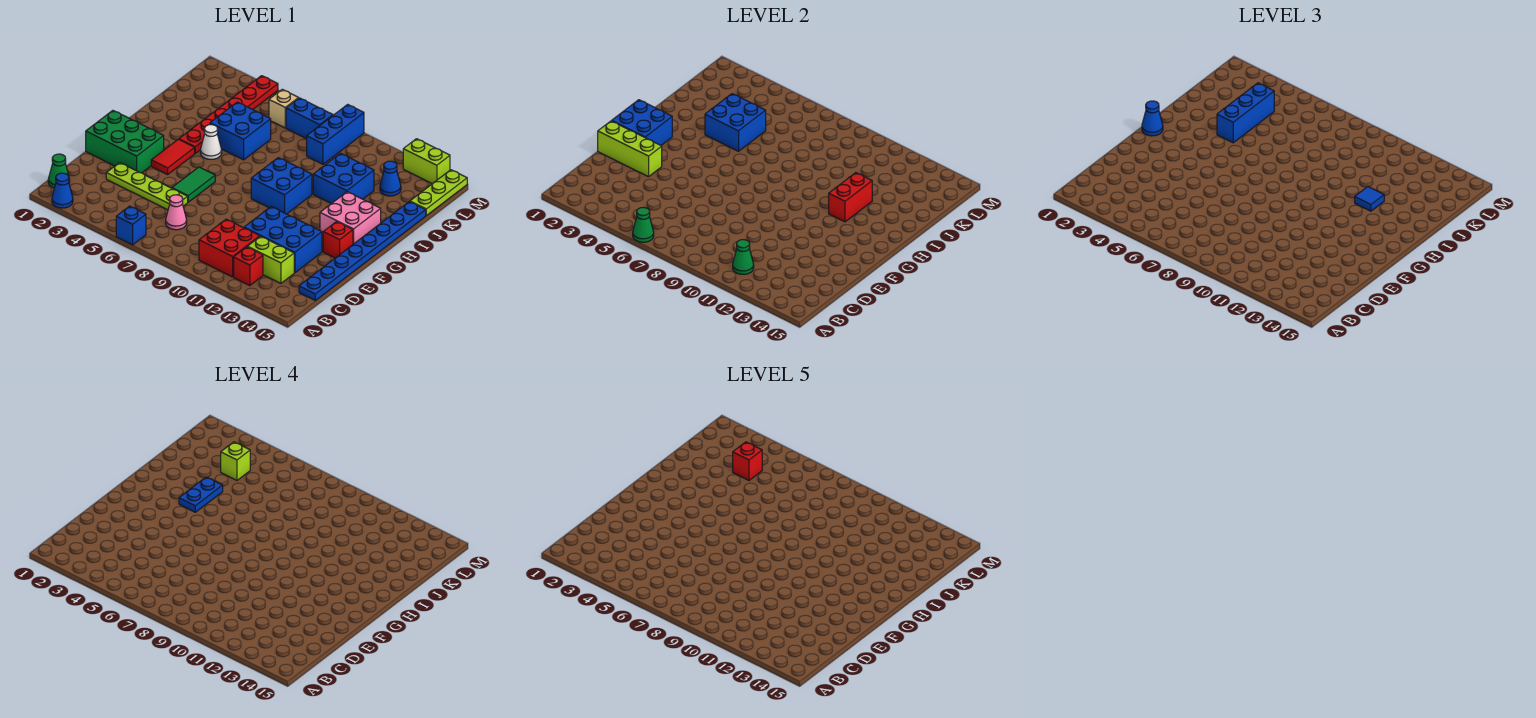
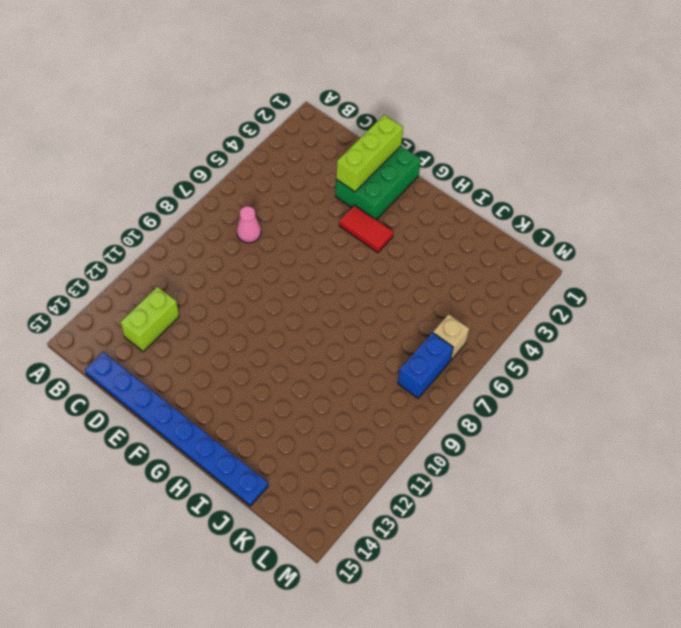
none -> blue 1x1 cone [52,173,73,208]
none -> blue 1x1 brick [116,206,146,245]
none -> green 1x1 cone [48,154,70,188]
none -> red 2x2 brick [199,219,260,277]

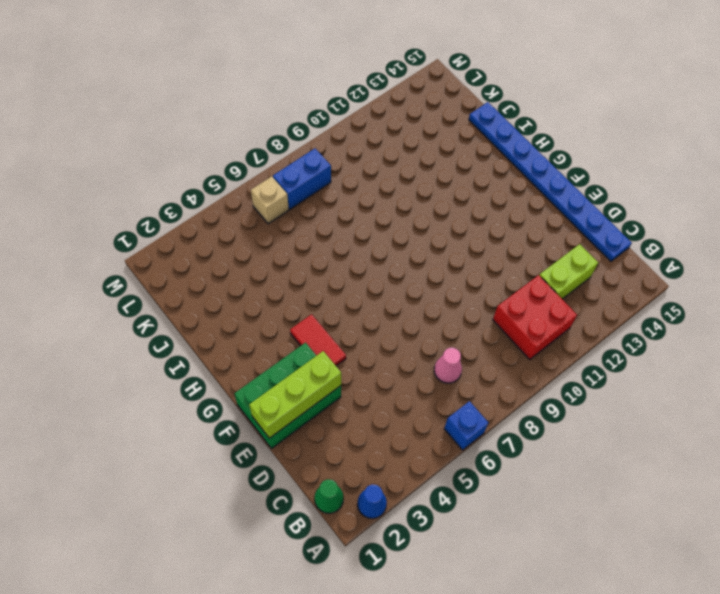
none -> red 1x1 brick [234,247,263,286]
none -> lime 1x4 plate [106,163,188,210]
none -> blue 2x3 brick [244,207,322,273]
none -> green 1x2 tile [172,167,215,202]

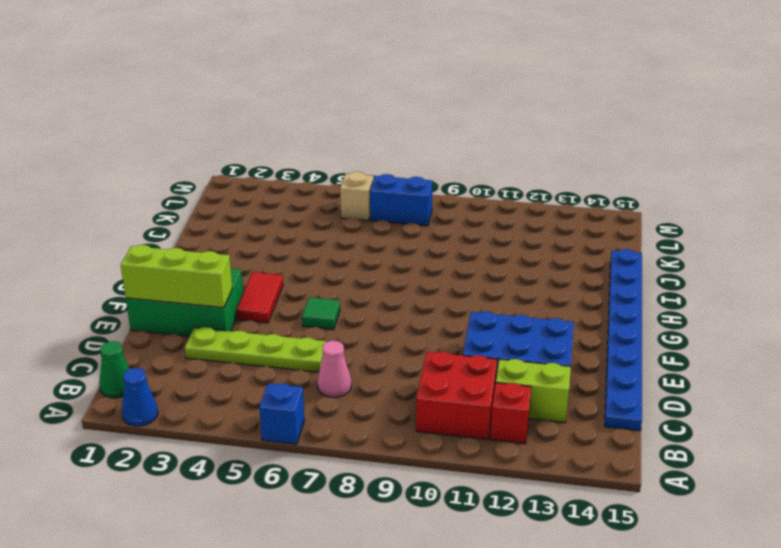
green 1x1 tile [302,297,340,330] -> green 1x2 tile [172,167,215,202]
none -> red 1x1 brick [323,222,353,258]
none -> blue 2x2 brick [251,158,312,214]
none -> pink 2x2 brick [320,192,381,244]
none -> red 1x6 plate [179,76,278,153]

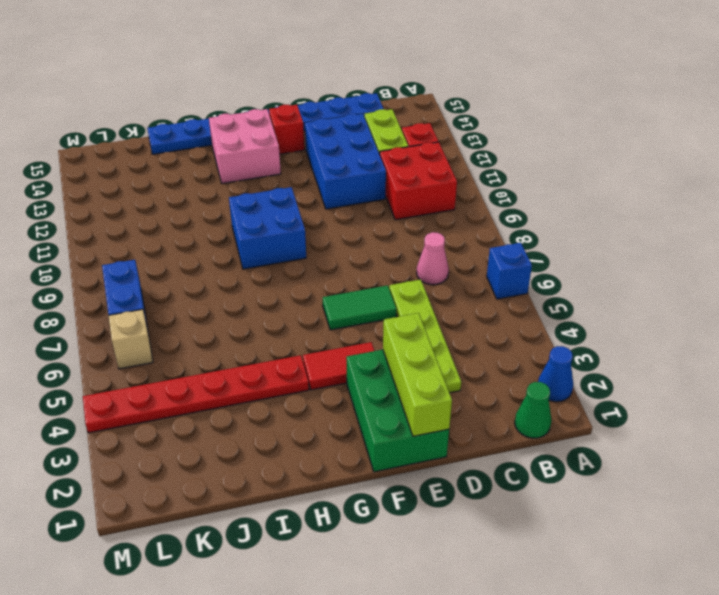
none -> white 1x1 cone [201,125,222,159]
none -> blue 2x2 brick [210,102,271,160]
none -> blue 2x2 brick [313,153,374,204]
none -> blue 1x3 brick [307,104,364,164]

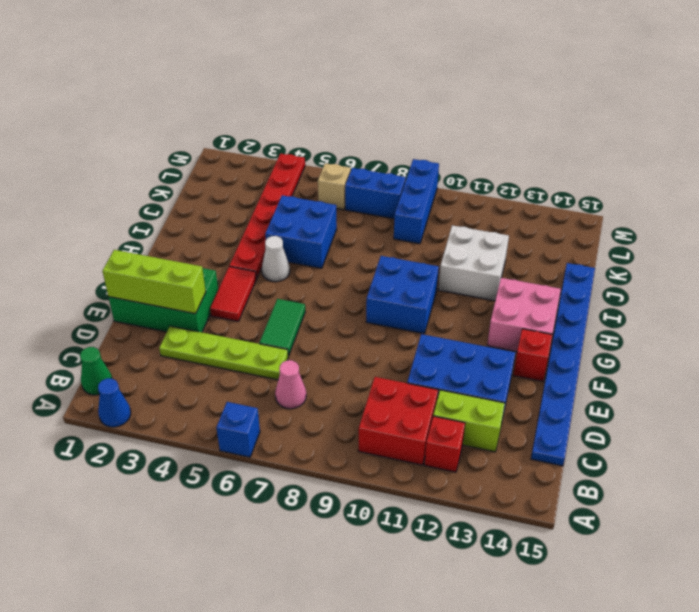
white 2x2 brick [438,225,509,301] -> blue 2x2 brick [313,153,374,204]
none -> blue 1x1 cone [380,161,401,196]
none -> lime 1x3 plate [410,170,467,215]
none -> lime 1x2 brick [403,139,450,184]
none -> green 1x1 cone [633,208,654,242]

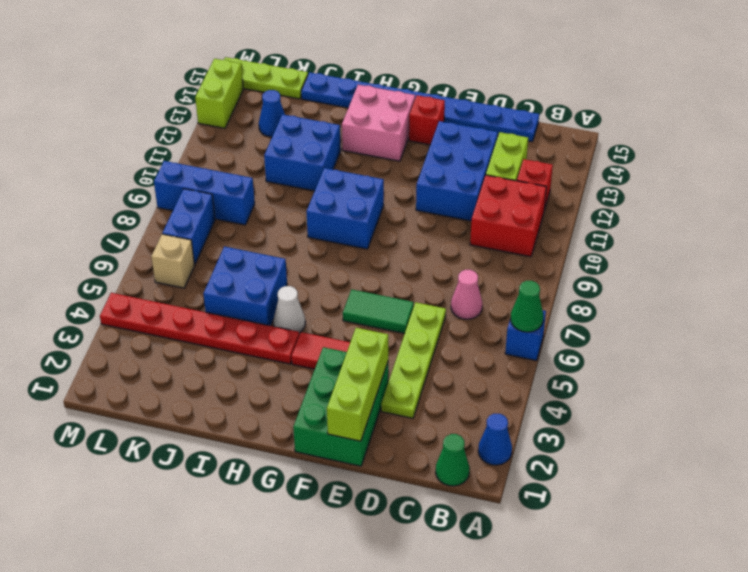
none -> green 1x1 cone [733,240,754,274]
none -> blue 2x2 brick [612,100,672,145]
none -> red 1x2 brick [829,173,872,222]
none -> blue 2x2 brick [705,94,766,151]

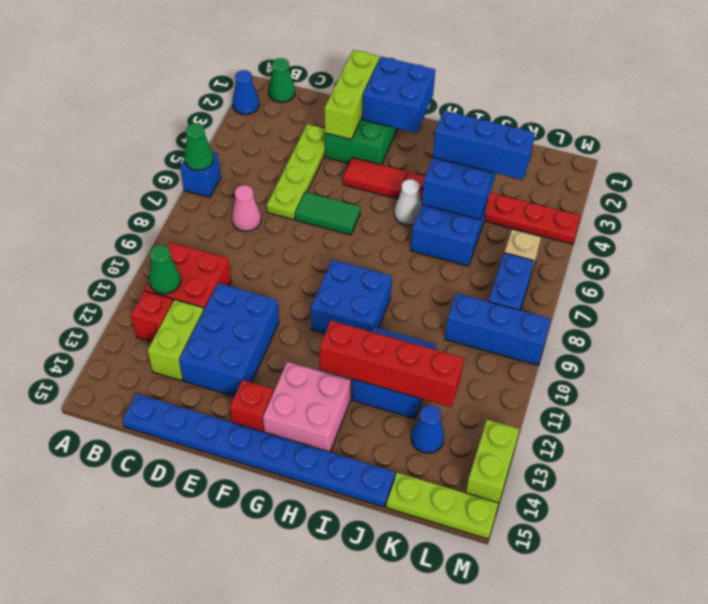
red 1x4 brick [320,321,464,407] -> red 1x2 brick [829,173,872,222]
none -> blue 1x1 cone [1142,101,1163,136]
none -> blue 1x1 tile [1355,187,1384,211]
none -> blue 1x2 plate [179,477,223,512]
none -> lime 1x1 brick [221,442,250,480]

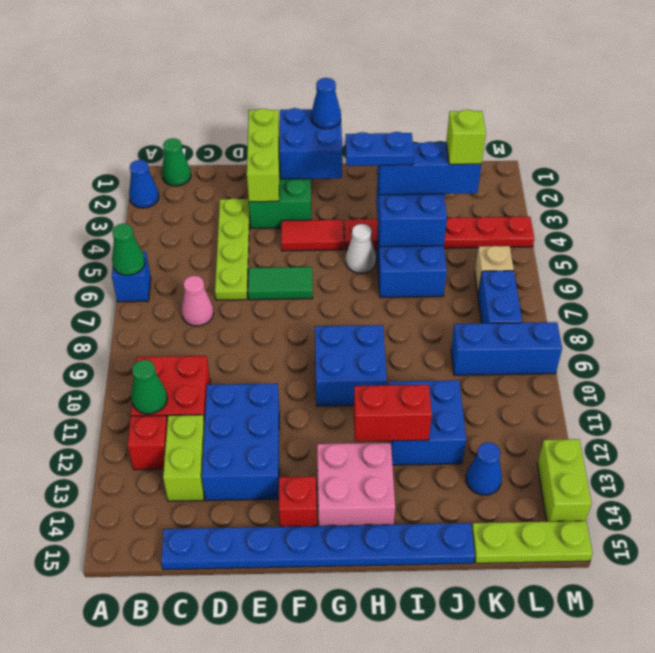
none -> blue 1x1 tile [1355,187,1384,211]
none -> red 1x1 brick [733,442,762,480]

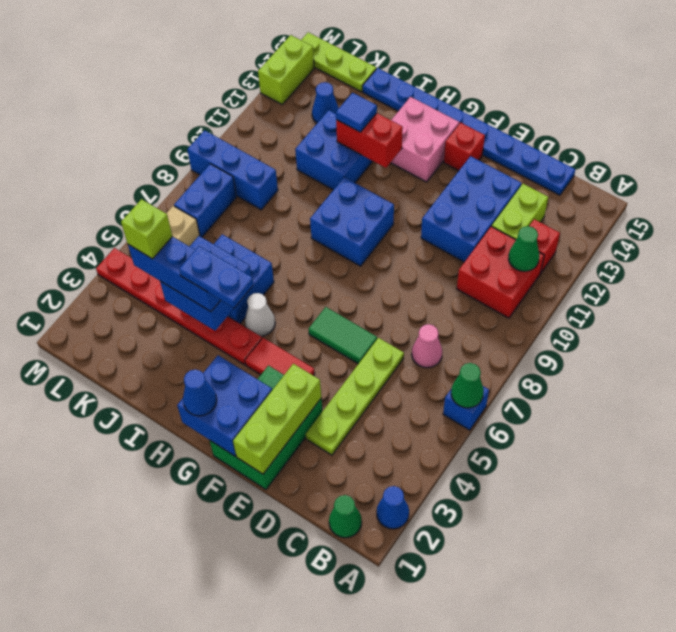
none -> red 1x1 brick [733,442,762,480]

